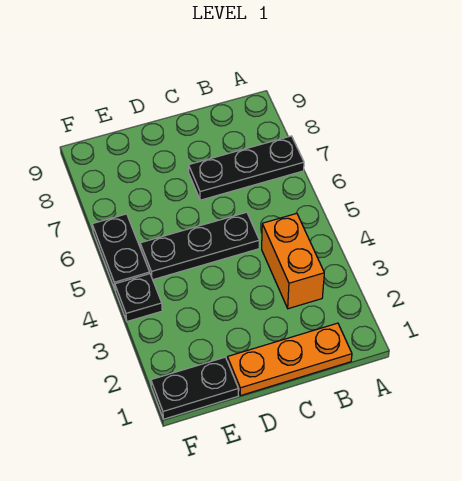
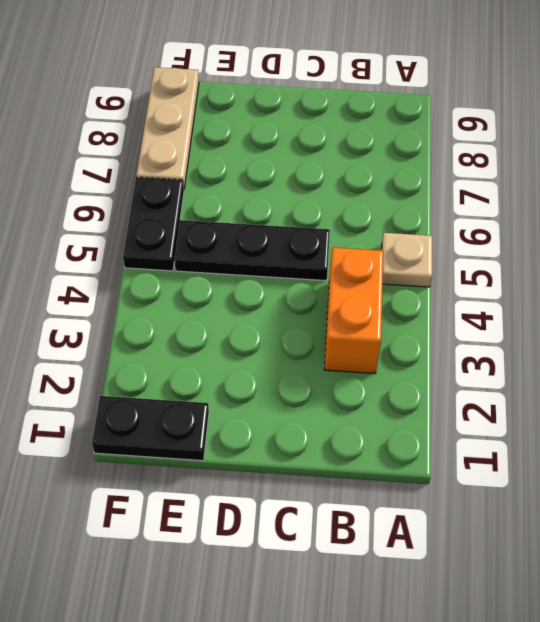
tan 1x1 plate [382,233,432,287] -> none
tan 1x3 plate [136,67,199,188] -> none
none -> black 1x3 plate [189,136,304,200]
none -> orange 1x3 plate [227,323,352,396]

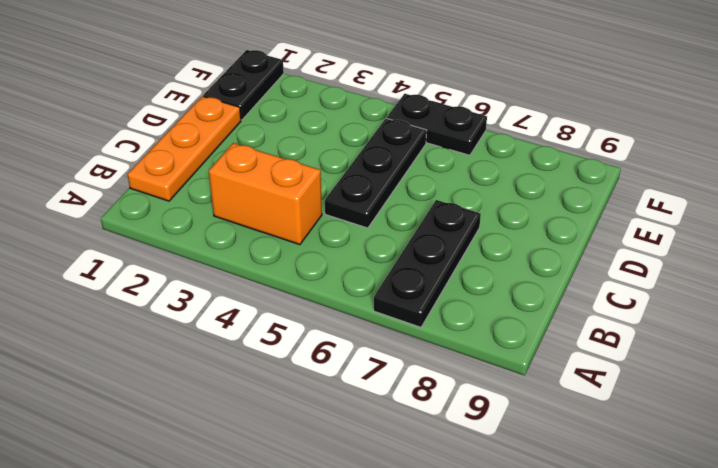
none -> black 1x1 plate [115,274,162,321]

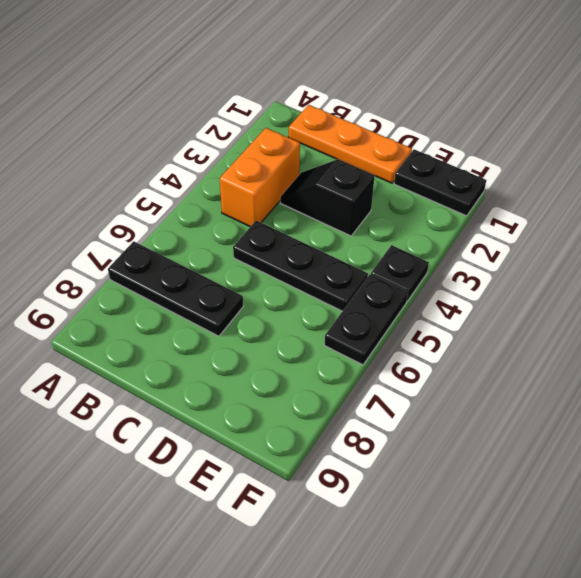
black 1x2 slope [280,159,375,236] -> none

